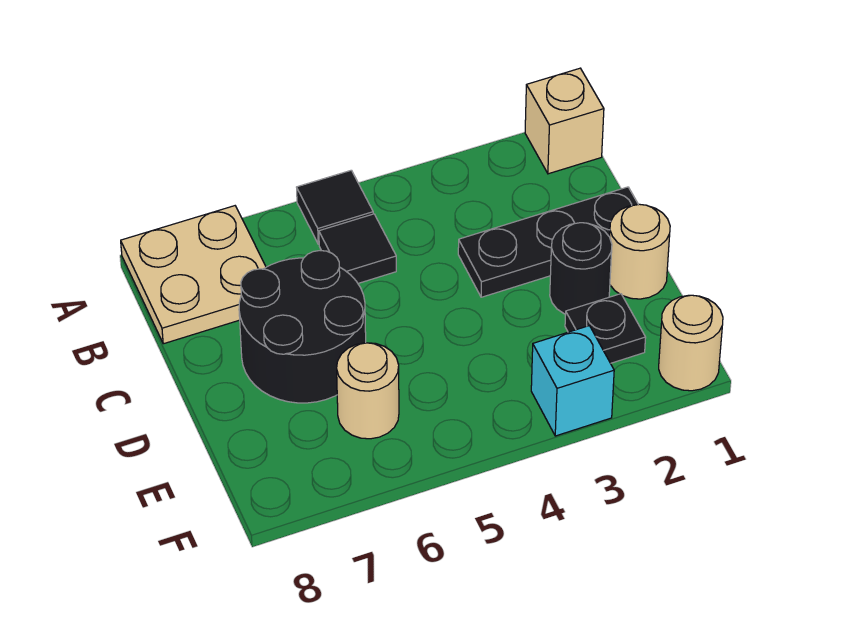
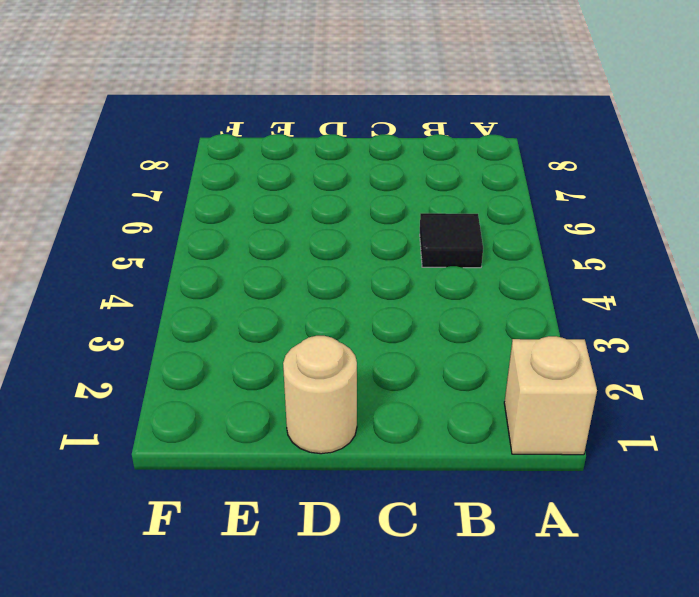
none -> black 1x1 tile [297,170,373,244]
none -> tan 2x2 plate [121,206,266,344]
none -> black 1x3 plate [458,187,638,297]

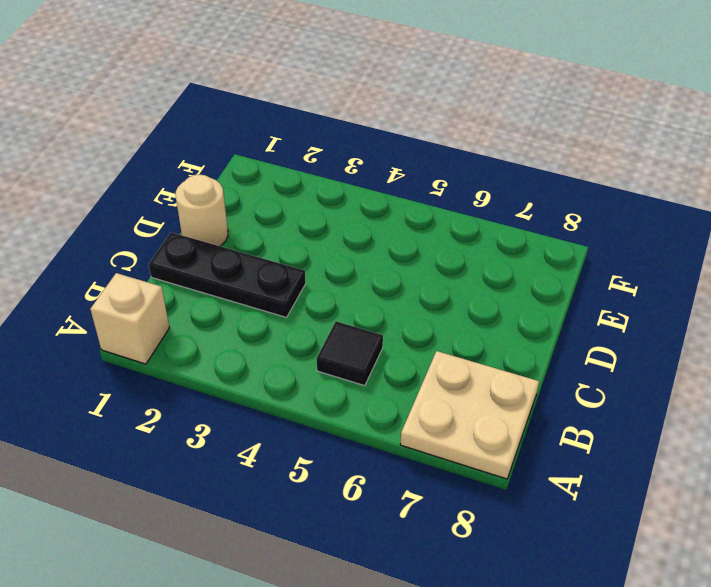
none -> black 1x1 tile [297,170,373,244]
none -> black 2x2 round brick [239,251,366,403]
none -> black 1x1 round brick [550,223,612,314]

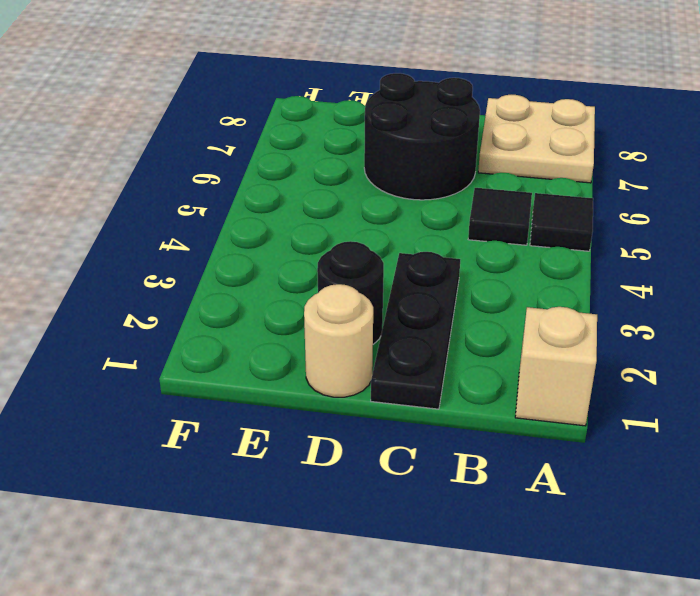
none -> black 1x1 plate [565,294,646,363]
none -> tan 1x1 round brick [337,343,399,439]
none -> tan 1x1 round brick [659,295,723,391]

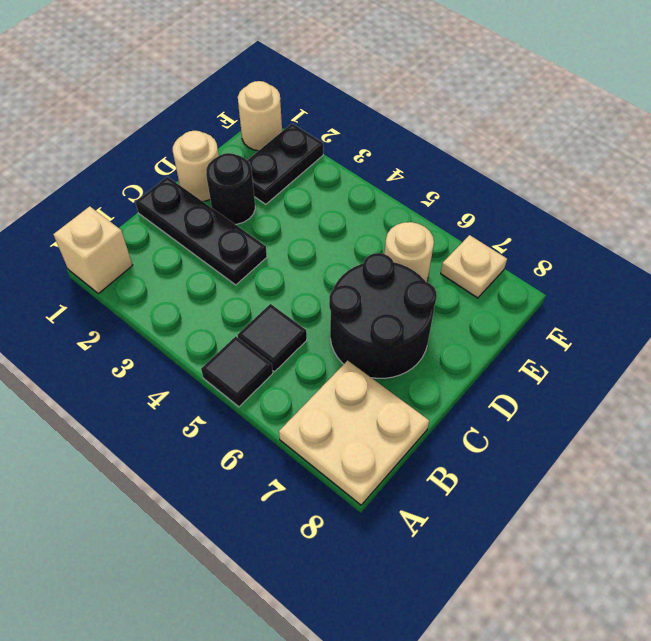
black 1x2 plate [247,124,323,204] -> black 1x1 plate [565,294,646,363]
tan 1x1 plate [441,235,507,298] -> none
none -> cyan 1x1 brick [531,326,614,436]

